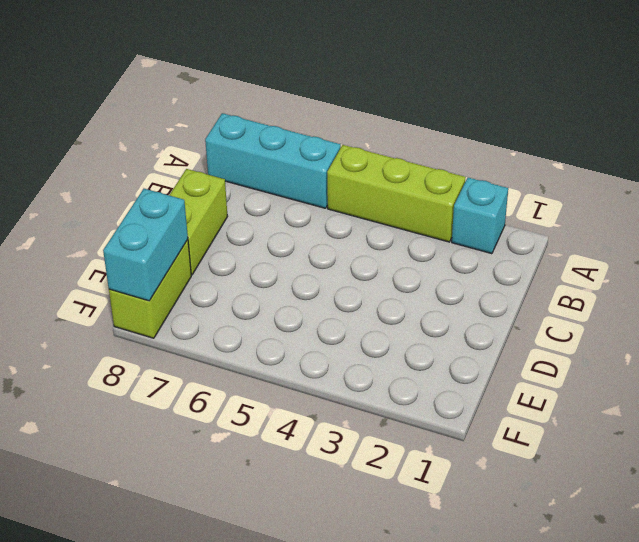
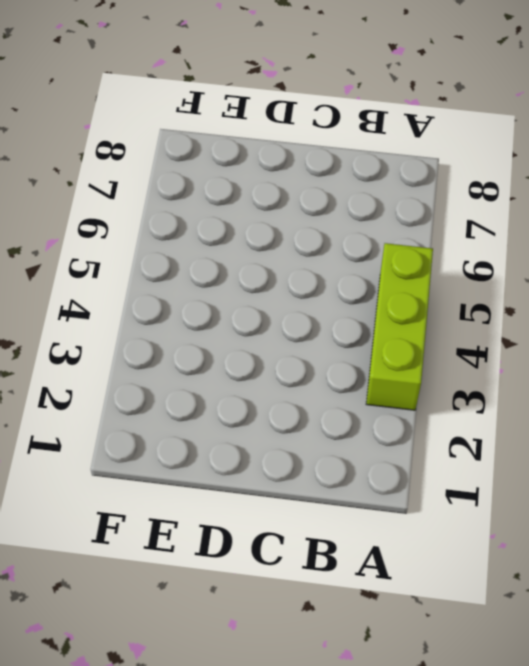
none -> cyan 1x1 brick [452,177,508,254]
none -> cyan 1x3 brick [205,113,341,208]

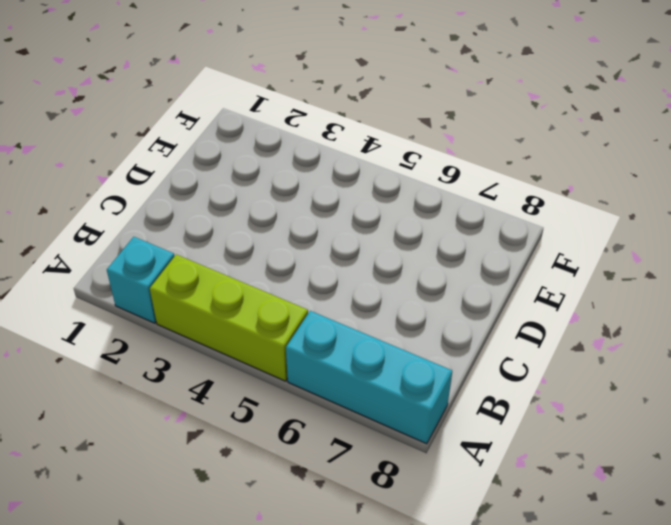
none -> lime 1x2 brick [169,169,228,275]
none -> lime 1x2 brick [109,240,191,338]

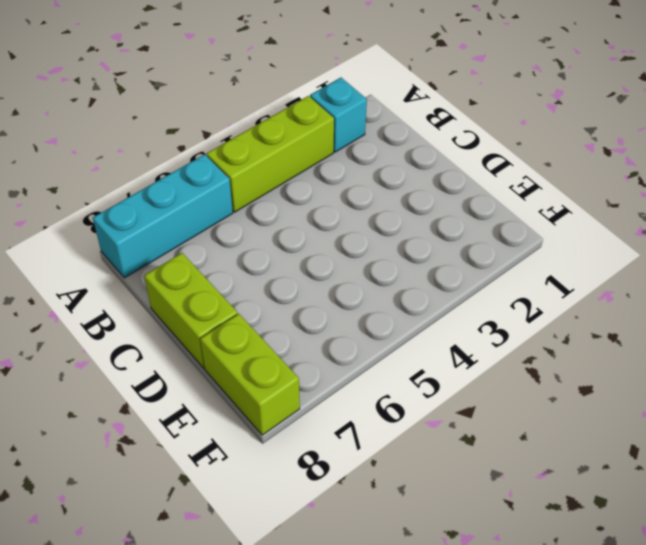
none -> cyan 1x2 brick [103,189,188,301]

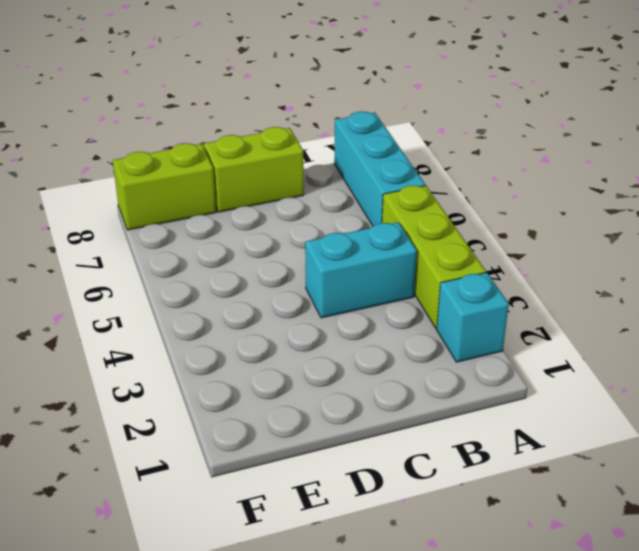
cyan 1x2 brick [305,222,417,318] -> cyan 1x2 brick moved to [103,189,188,301]

